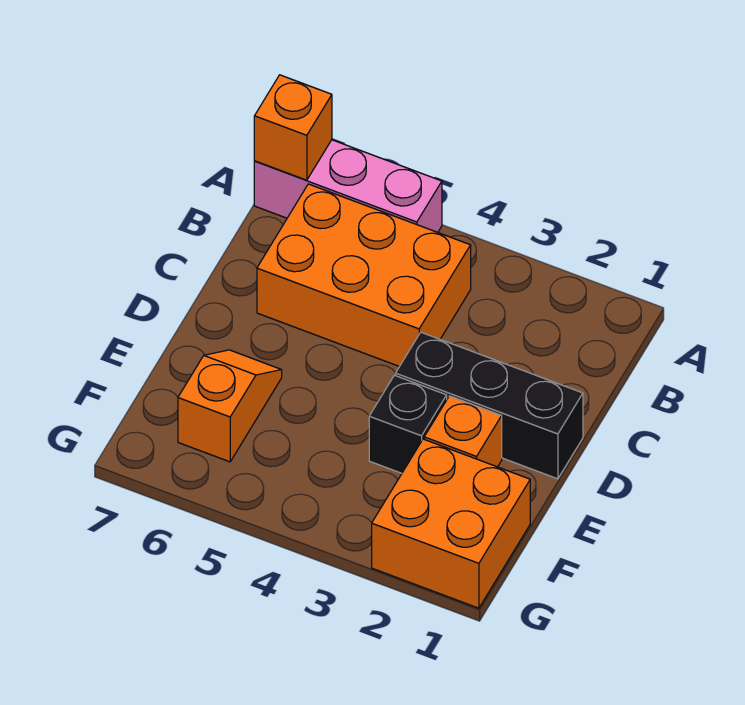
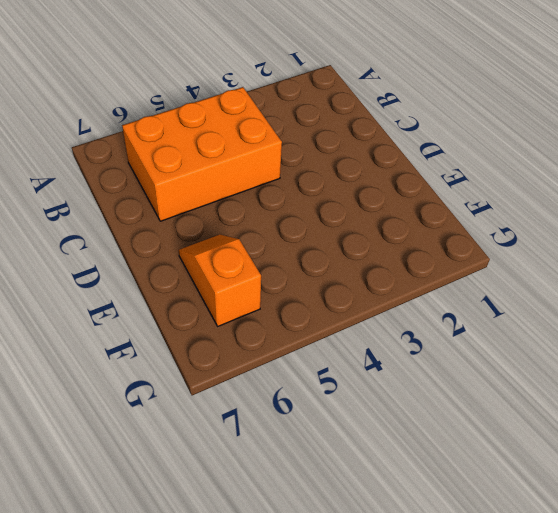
none -> pink 1x3 brick [254,140,442,232]
none -> black 1x3 brick [396,332,583,479]

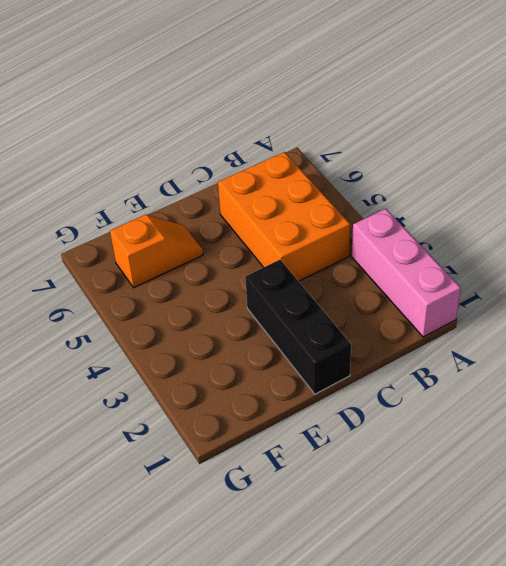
pink 1x3 brick [352,209,461,337] -> pink 1x3 brick moved to [254,140,442,232]
none -> orange 1x1 brick [424,396,502,467]
none -> black 1x1 brick [369,375,447,473]

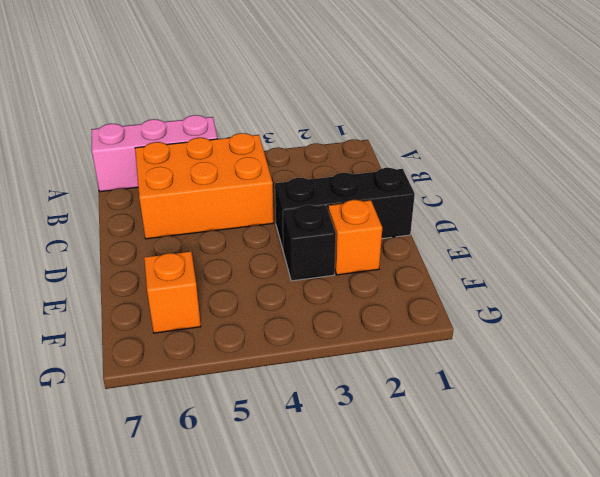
none -> orange 2x2 brick [372,439,530,608]
none -> orange 1x1 brick [254,75,332,180]

